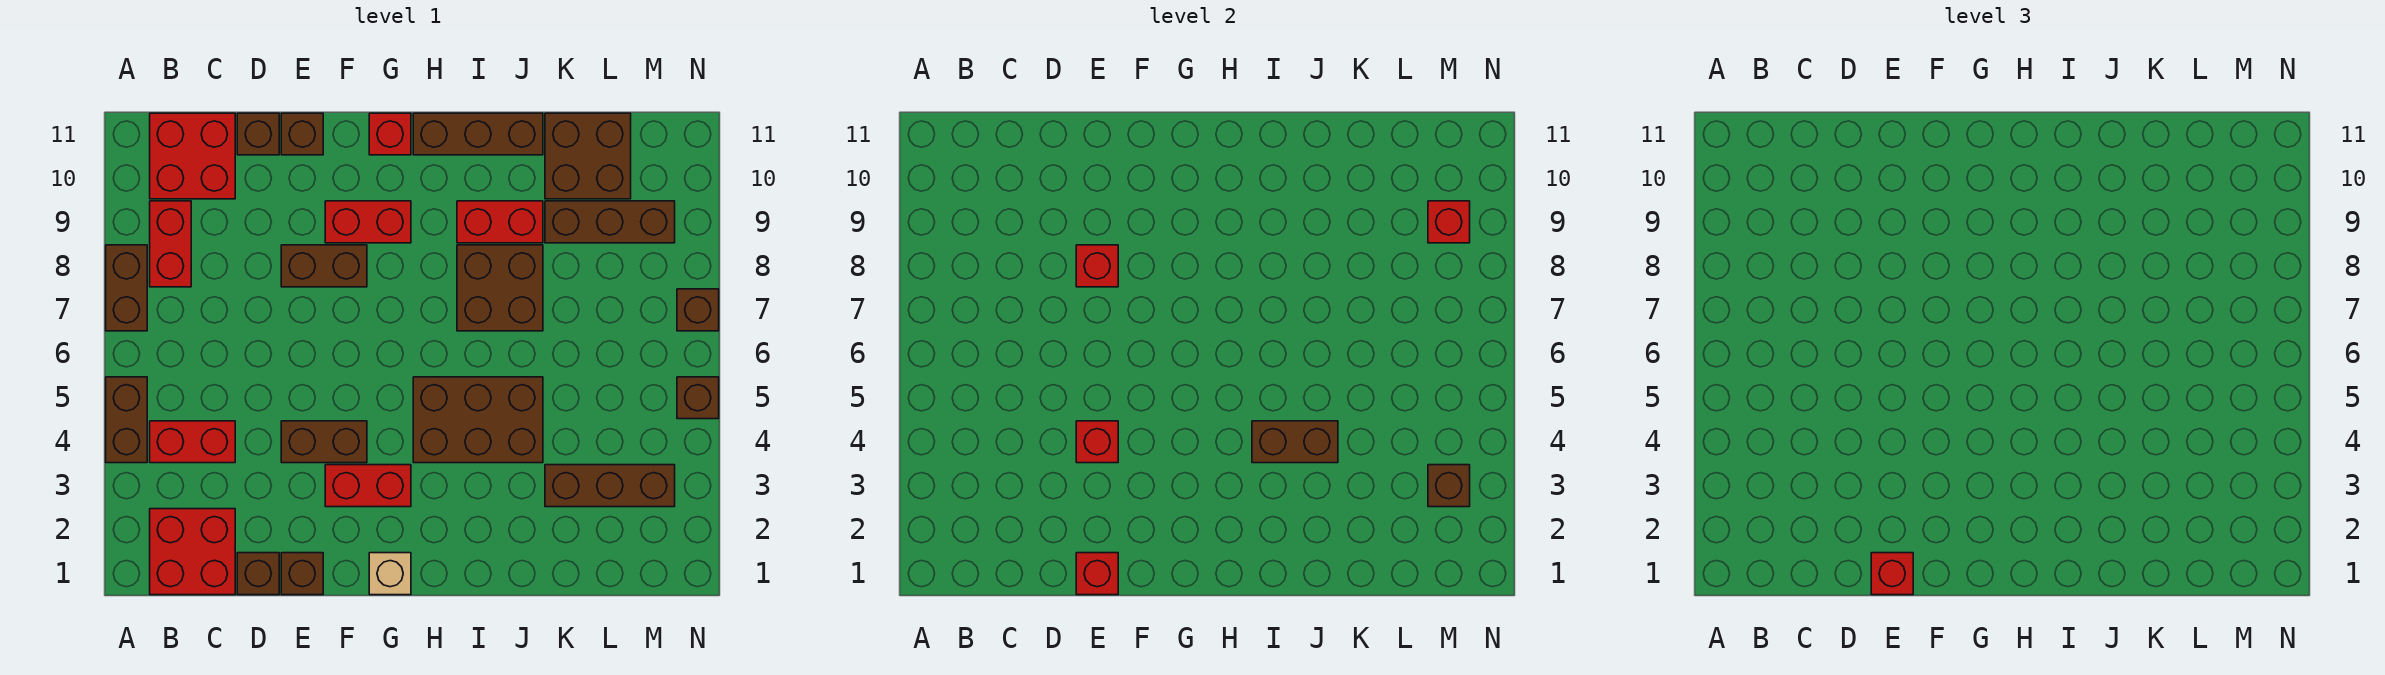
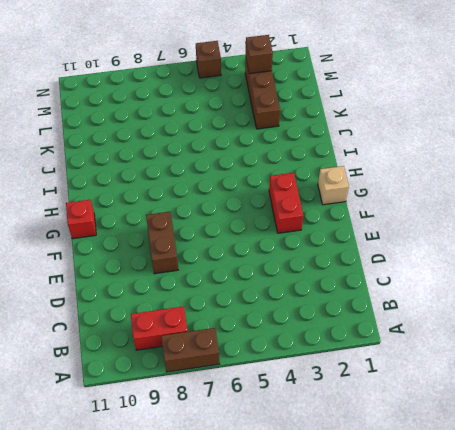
none -> brown 1x2 brick [106,377,147,463]
none -> red 2x2 brick [150,509,235,595]
none -> red 1x2 brick [150,421,235,463]
none -> red 2x2 brick [150,113,235,199]

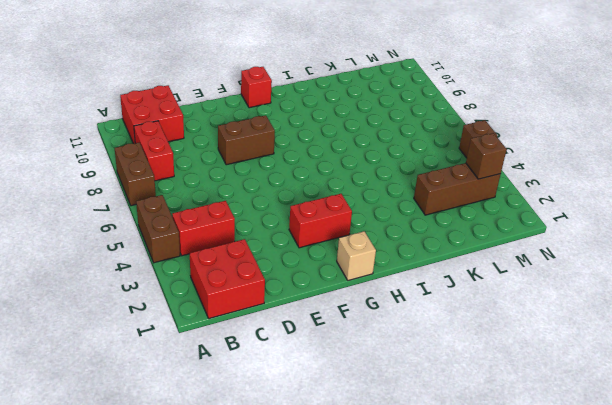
none -> brown 1x1 brick [237,553,279,595]
none -> brown 1x1 brick [237,113,279,155]
none -> brown 1x1 brick [281,553,323,595]
none -> brown 1x2 brick [281,421,367,463]

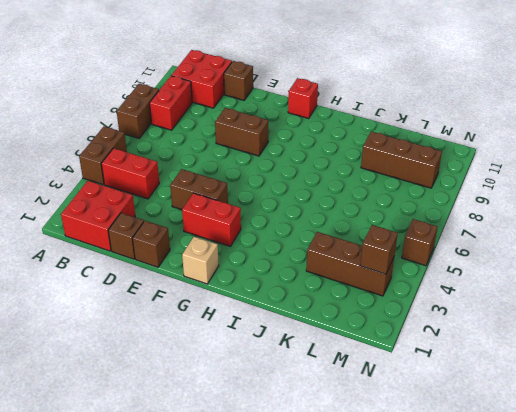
none -> brown 1x1 brick [281,113,323,155]
none -> red 1x2 brick [325,201,411,243]
none -> brown 2x3 brick [413,377,543,463]
none -> brown 1x3 brick [413,113,543,155]

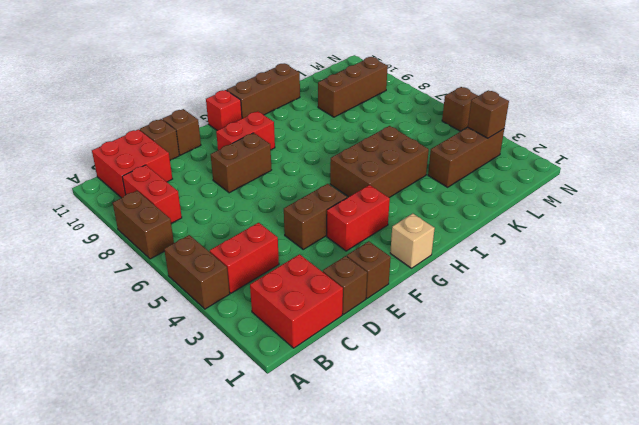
none -> brown 2x2 brick [457,245,543,331]
none -> red 1x2 brick [457,201,543,243]
none -> brown 2x2 brick [545,113,631,199]
none -> brown 1x1 brick [677,289,719,331]

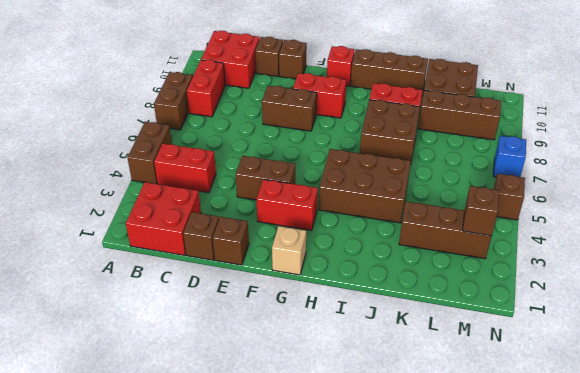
blue 1x1 brick [493,136,526,177] -> brown 1x1 brick [677,289,719,331]
none -> red 1x1 brick [1076,553,1118,595]
none -> red 1x1 brick [1076,421,1118,463]
none -> red 1x1 brick [1076,245,1118,287]
none -> brown 1x2 brick [1252,421,1338,463]

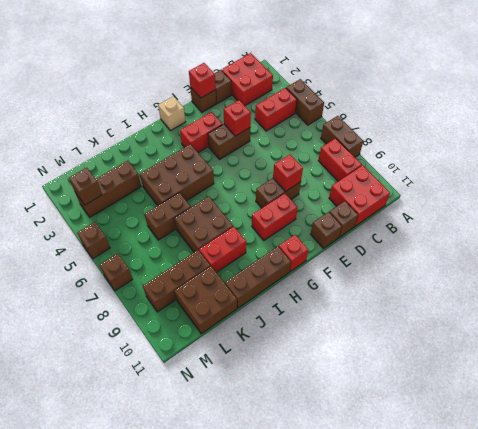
brown 1x2 brick [144,193,191,240] -> brown 1x2 brick moved to [1252,421,1338,463]
none -> red 1x1 brick [1428,201,1470,243]
none -> red 1x1 brick [1871,553,1913,595]

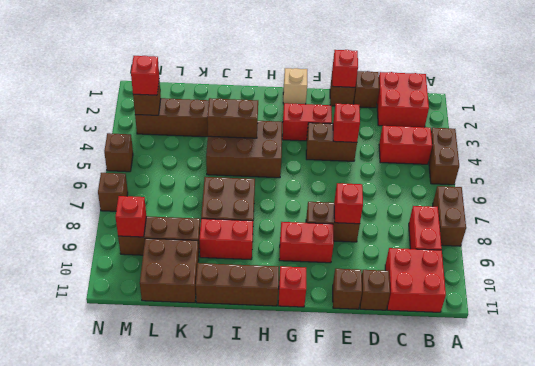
red 1x1 brick [131,56,159,95] -> red 1x1 brick moved to [1871,553,1913,595]

